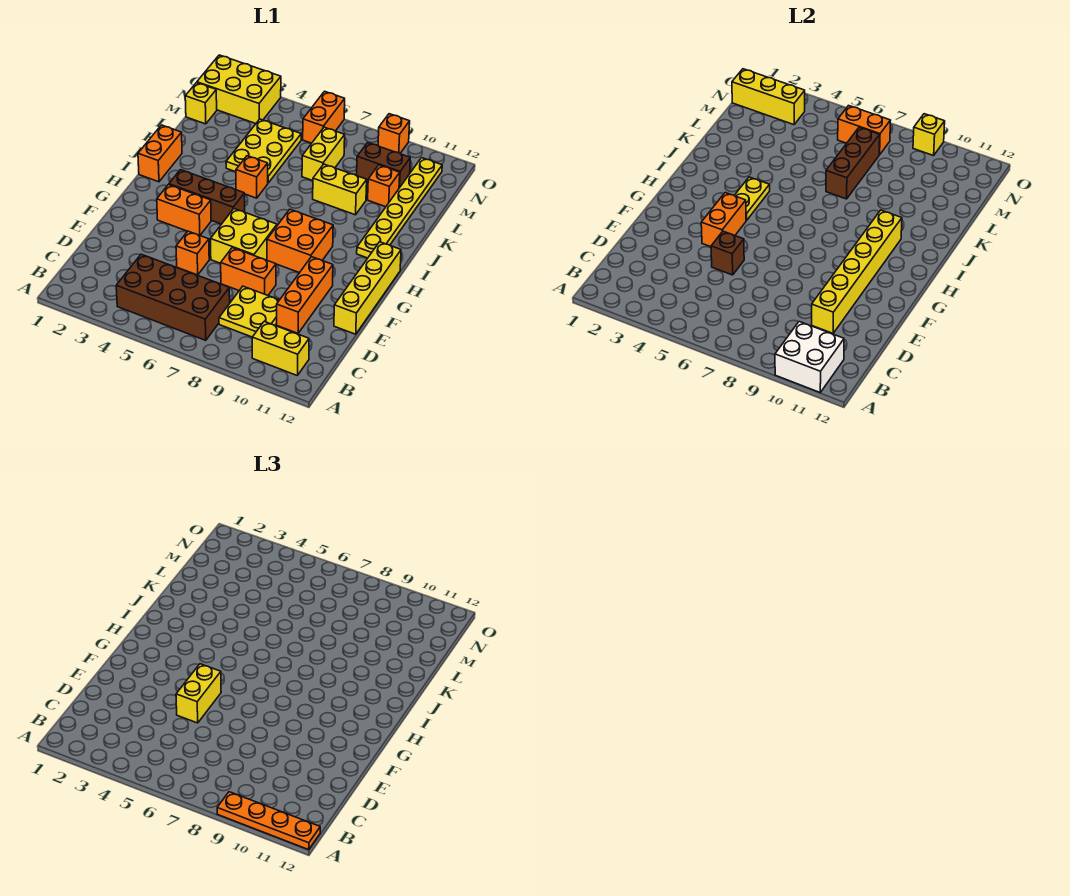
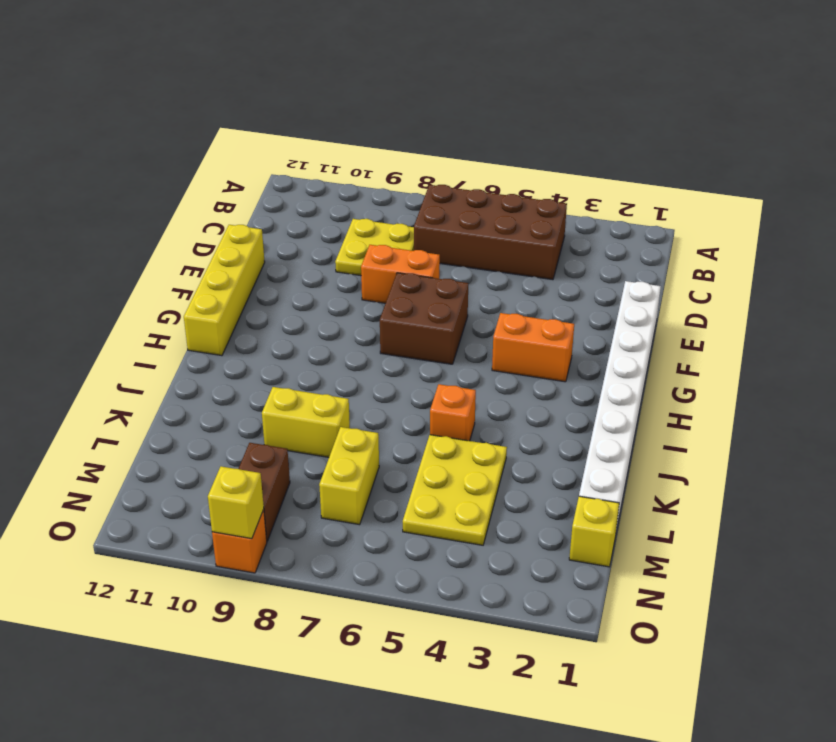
white 1x8 brick [579,281,661,531] -> orange 1x2 brick [138,125,182,182]
brown 2x2 brick [380,273,468,364] -> yellow 2x2 brick [210,209,277,263]
brown 1x2 brick [239,443,290,541] -> brown 1x2 brick turned to [357,143,410,188]
none -> yellow 1x2 brick [252,322,309,375]
none -> orange 1x3 brick [277,257,333,333]
none -> orange 1x1 brick [176,231,209,275]
none -> orange 2x2 brick [267,209,333,273]

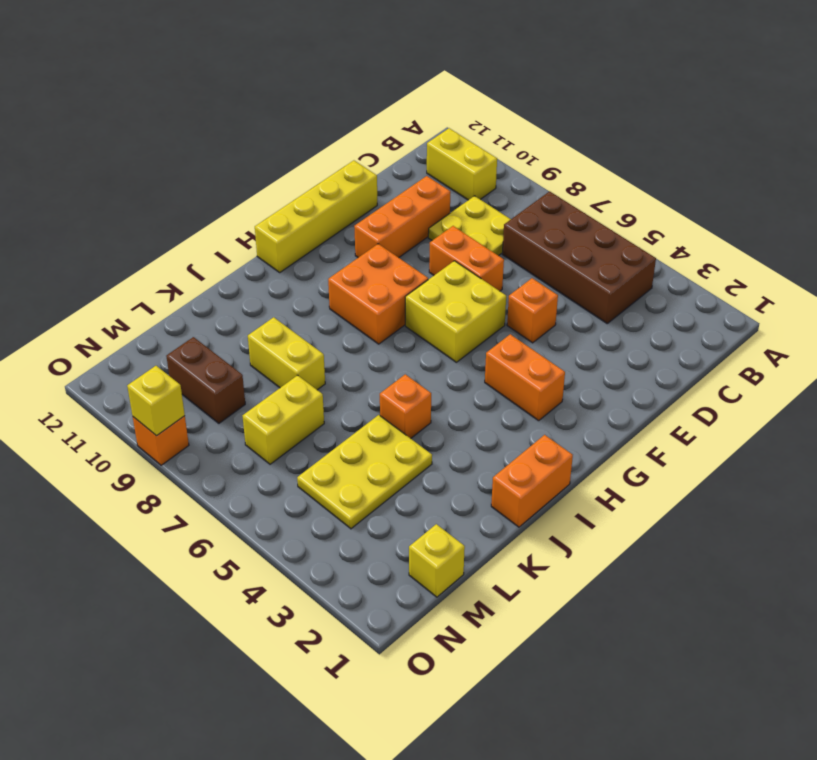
none -> brown 1x3 brick [169,170,245,224]
none -> yellow 1x6 plate [357,158,442,258]
none -> orange 1x1 brick [368,165,400,207]
none -> yellow 2x3 brick [197,55,281,124]

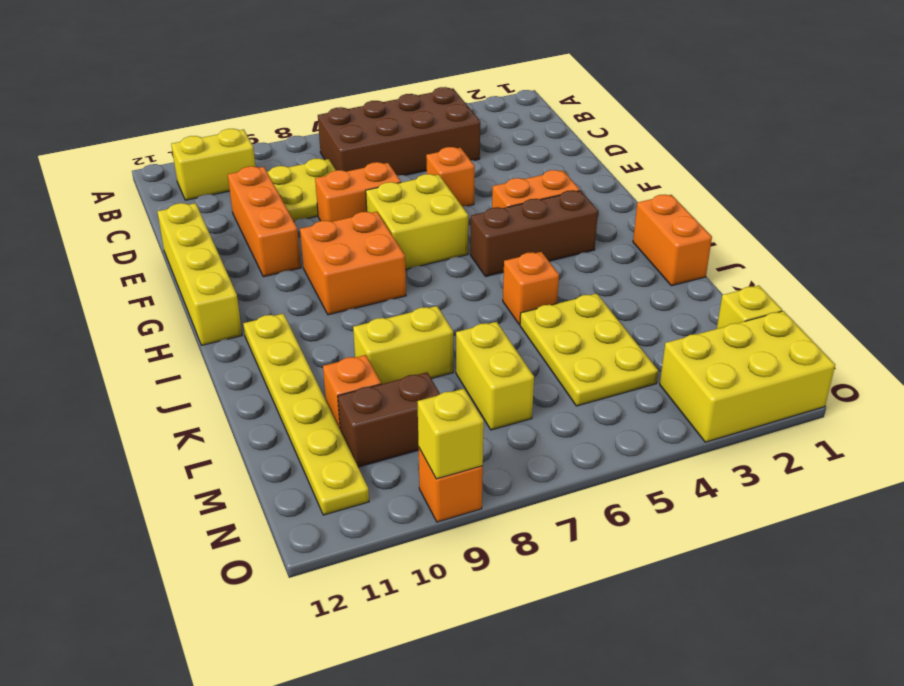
none -> orange 1x2 brick [303,91,345,143]
none -> white 2x2 brick [775,322,844,392]
none -> yellow 1x6 brick [812,210,902,333]
none -> brown 1x1 brick [711,231,744,275]

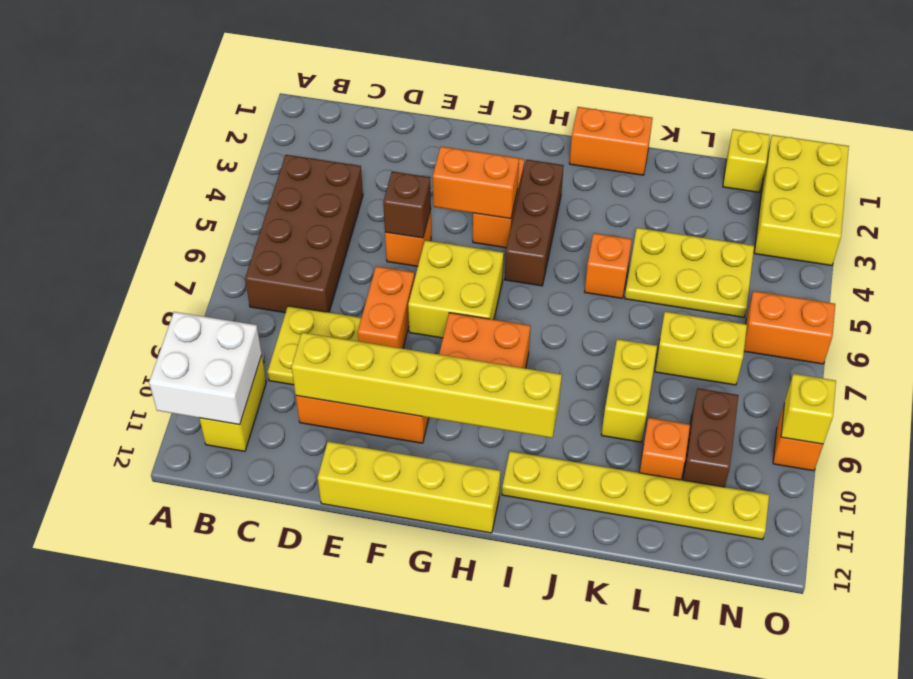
none -> yellow 1x2 plate [734,177,770,220]
none -> brown 1x3 brick [826,127,880,199]
none -> yellow 1x3 brick [732,69,805,125]
none -> orange 1x2 brick [838,106,891,155]

